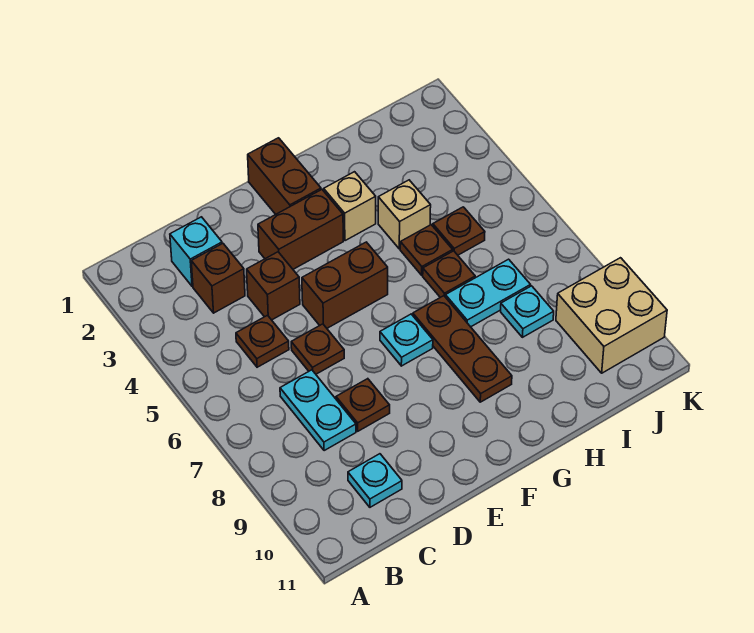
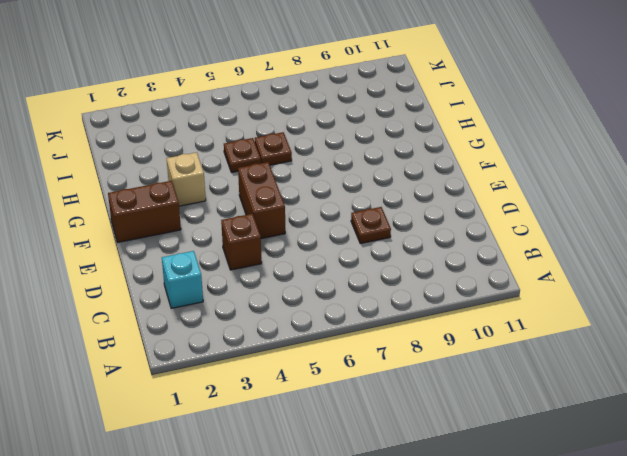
none -> brown 1x1 brick [191,244,245,313]
none -> brown 1x1 plate [236,315,289,367]
none -> cyan 1x2 plate [280,370,356,451]

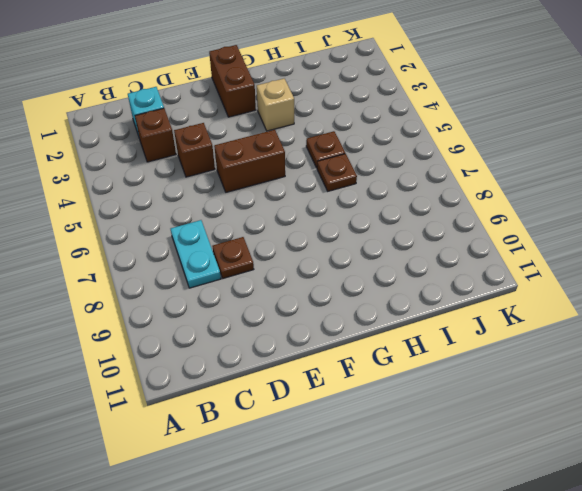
none -> brown 1x1 plate [236,315,289,367]
none -> cyan 1x1 plate [348,454,402,507]
none -> brown 1x1 plate [291,324,344,374]

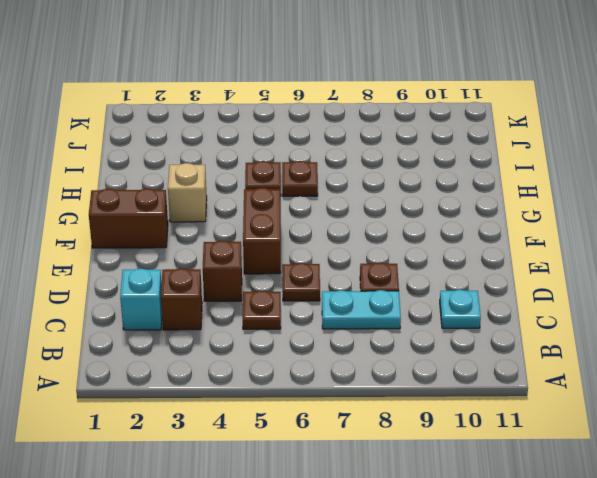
none -> brown 1x2 brick [258,190,343,269]
none -> cyan 1x1 plate [380,314,433,366]
none -> brown 1x3 plate [413,296,512,402]

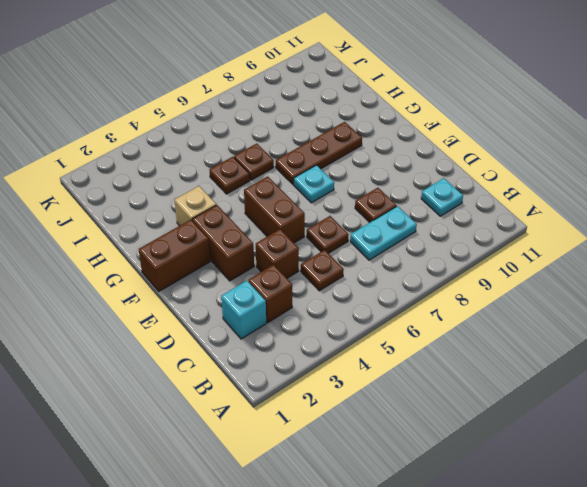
none -> tan 1x1 brick [378,180,431,249]
none -> cyan 1x2 plate [445,259,531,327]
none -> brown 1x1 plate [433,207,485,255]

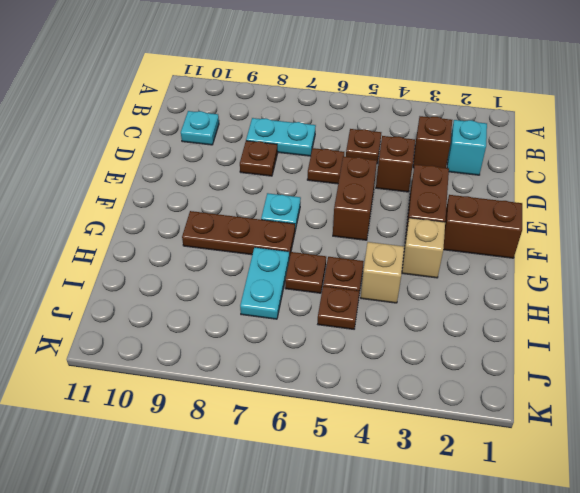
none -> cyan 1x1 plate [501,286,554,337]
none -> tan 2x2 brick [556,258,667,373]

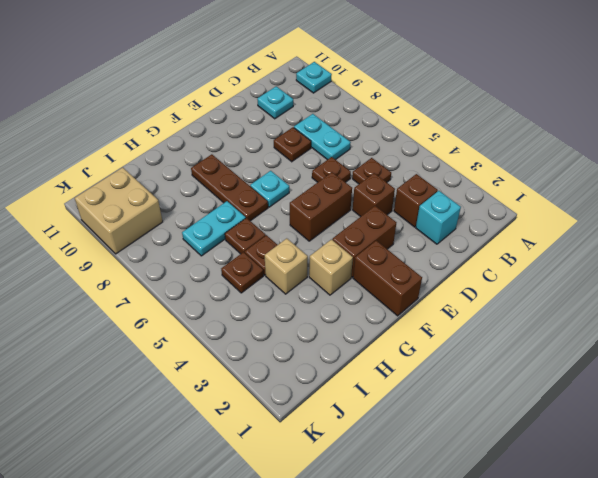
cyan 1x1 plate [296,62,332,93] -> cyan 1x1 plate moved to [501,286,554,337]

